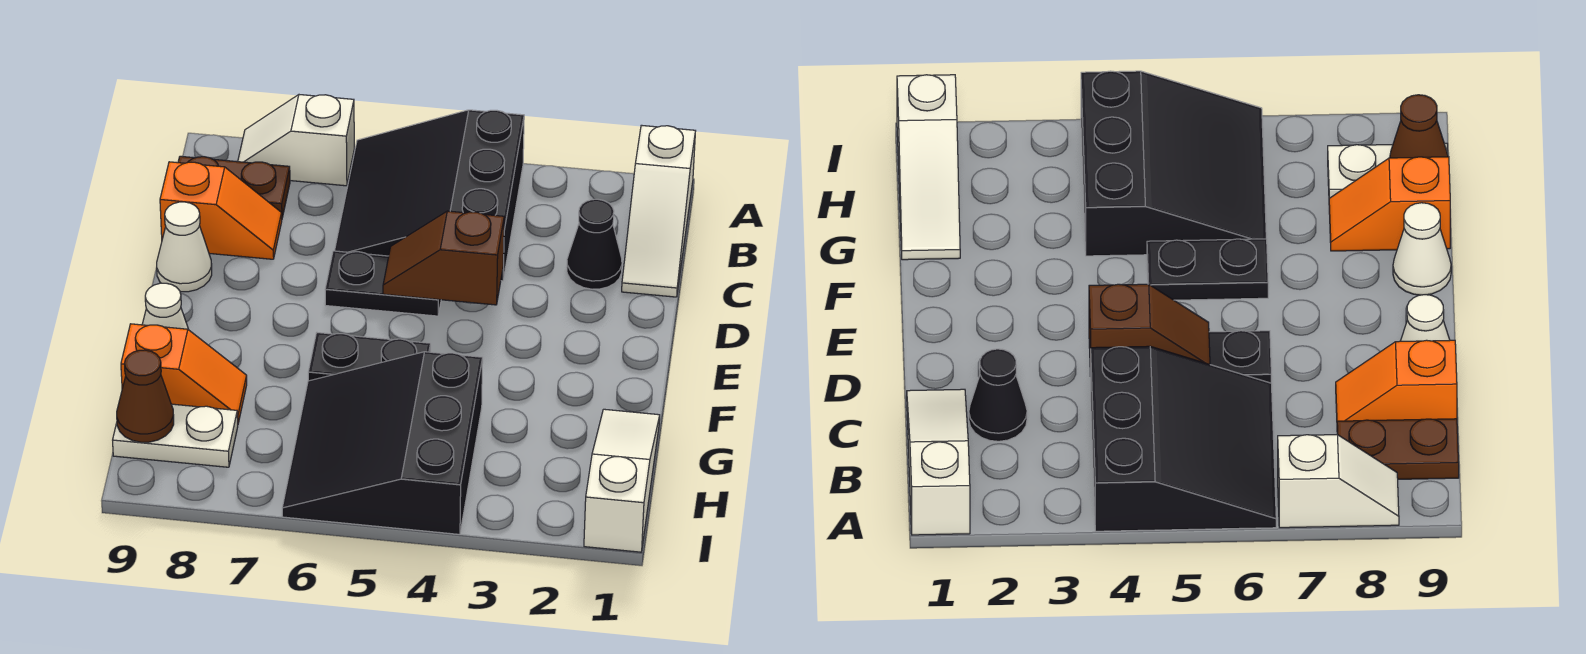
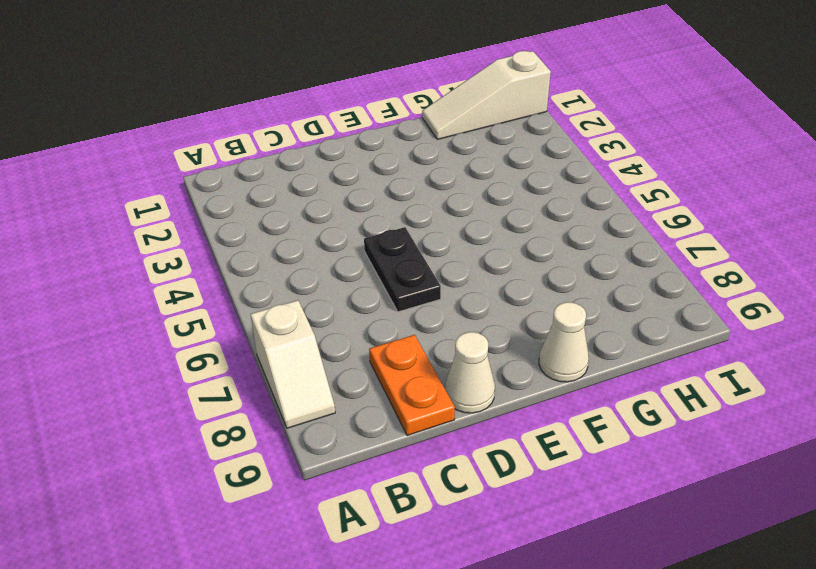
orange 1x2 plate [369,335,455,436] -> orange 1x2 slope [160,162,282,259]
none -> white 1x3 slope [622,125,695,297]
none -> black 3x3 slope [335,110,524,281]
none -> brown 1x2 plate [178,156,290,218]

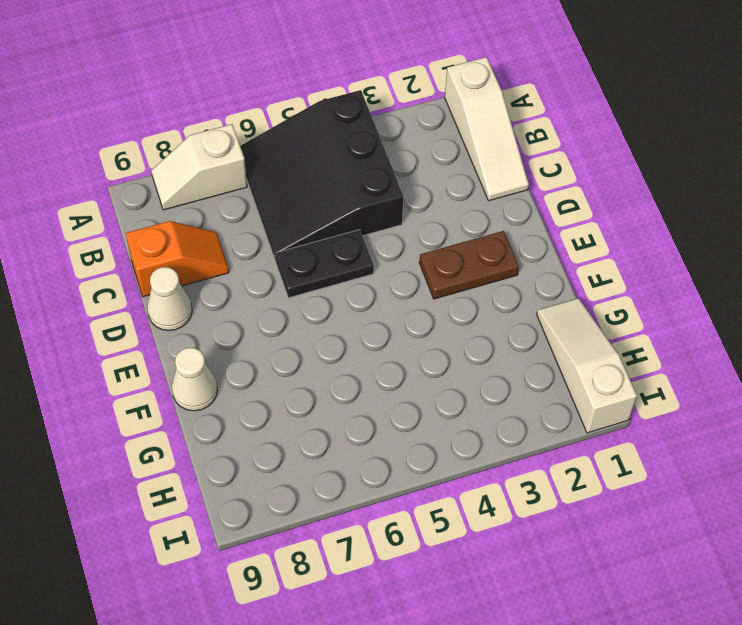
brown 1x2 plate [419,231,519,299] -> brown 1x2 plate moved to [178,156,290,218]
none -> black 1x1 cone [567,199,622,289]
none -> black 1x2 plate [308,333,431,381]
none -> black 3x3 slope [282,352,483,534]

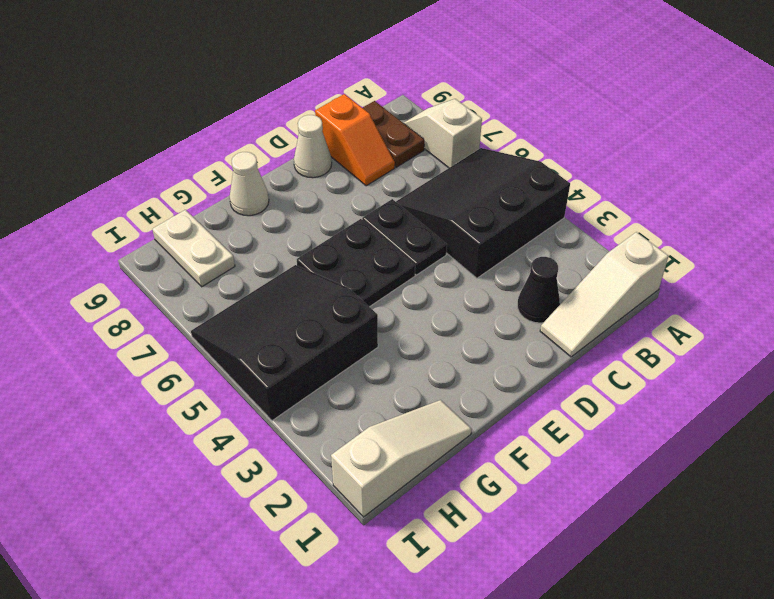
black 2x2 plate [297,219,415,307] -> black 1x2 plate [308,333,431,381]
none -> orange 1x2 slope [121,324,247,423]
none -> brown 1x2 slope [383,211,504,305]
none -> brown 1x1 cone [117,350,174,442]

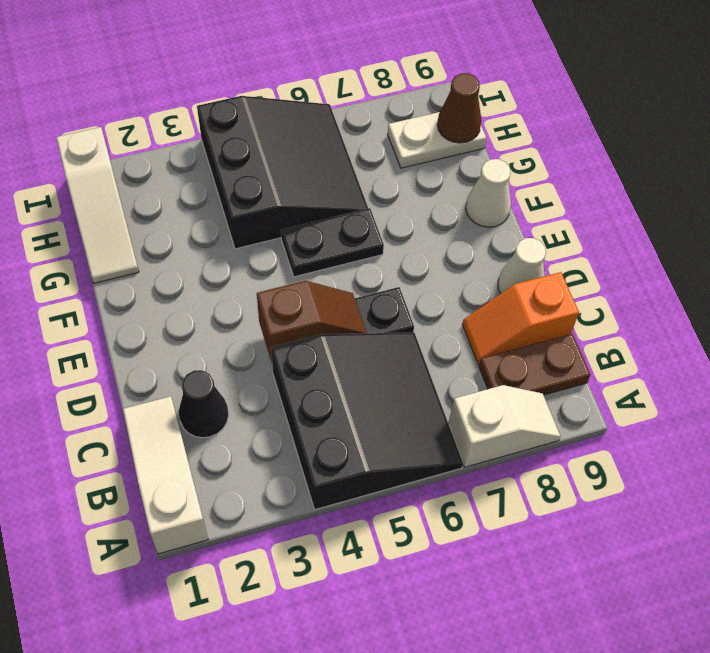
none -> orange 1x2 slope [121,324,247,423]

